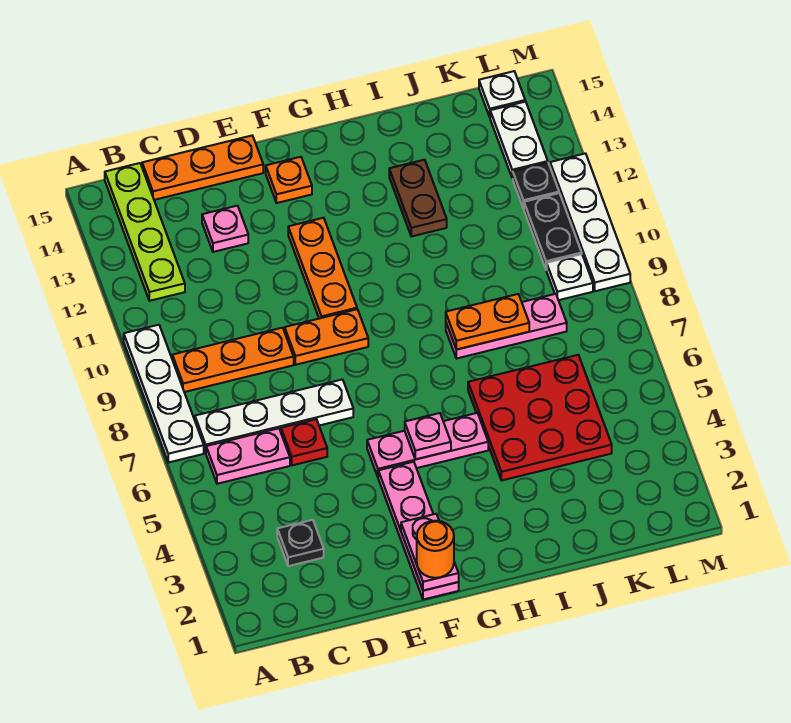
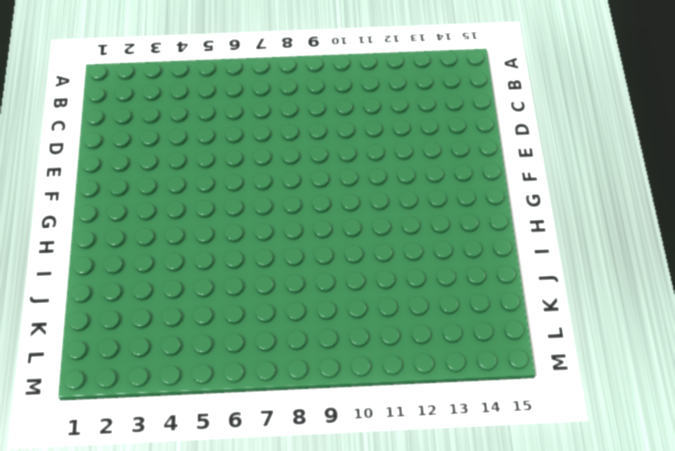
none -> white 1x4 plate [124,325,204,462]
none -> pink 1x2 plate [206,428,290,484]
none -> white 1x4 plate [195,379,353,453]

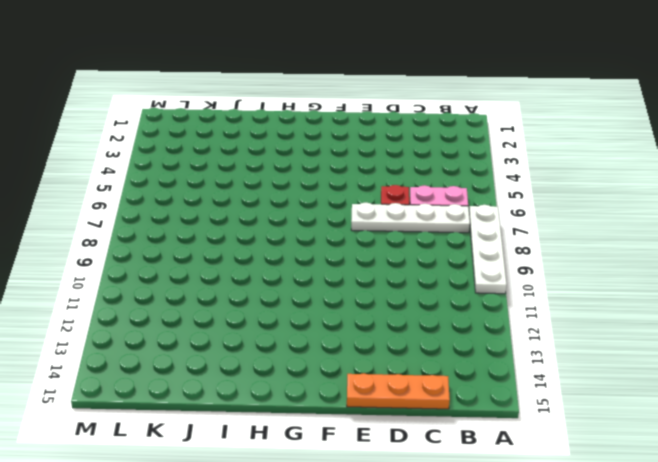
none -> orange 1x3 plate [172,328,294,392]
none -> lime 1x4 plate [105,163,185,301]
none -> black 1x1 plate [277,520,324,566]

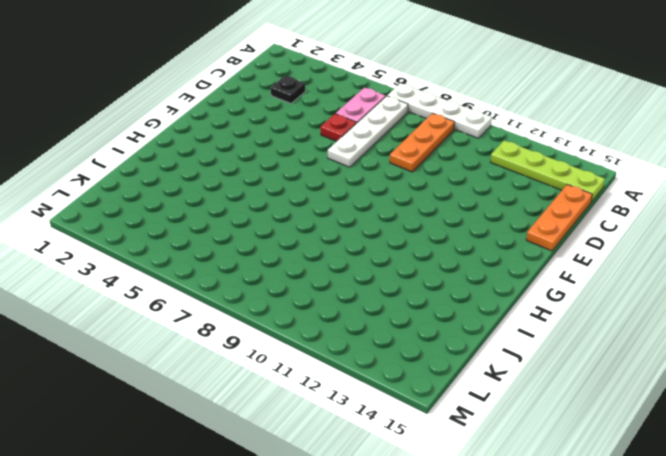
none -> pink 1x1 plate [202,206,248,252]
none -> orange 1x2 plate [285,309,368,365]
none -> pink 1x4 plate [378,462,459,600]

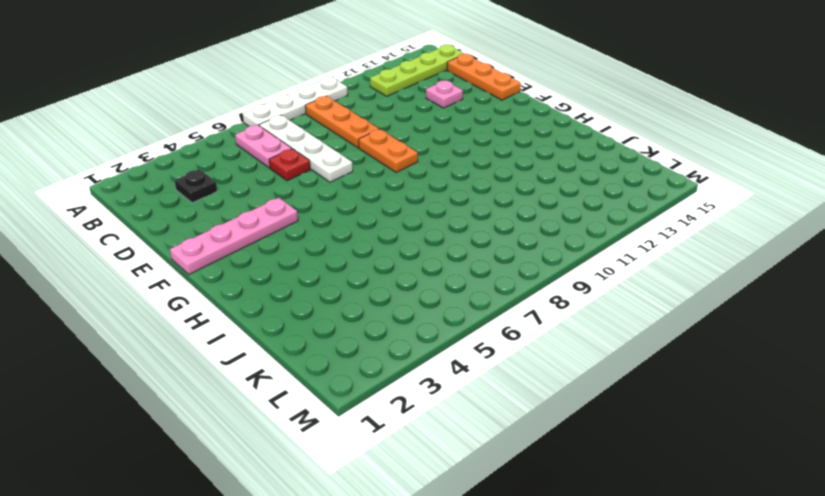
none -> pink 1x3 plate [367,413,488,476]
none -> orange 1x3 plate [288,218,357,319]
none -> orange 1x1 plate [266,157,312,203]

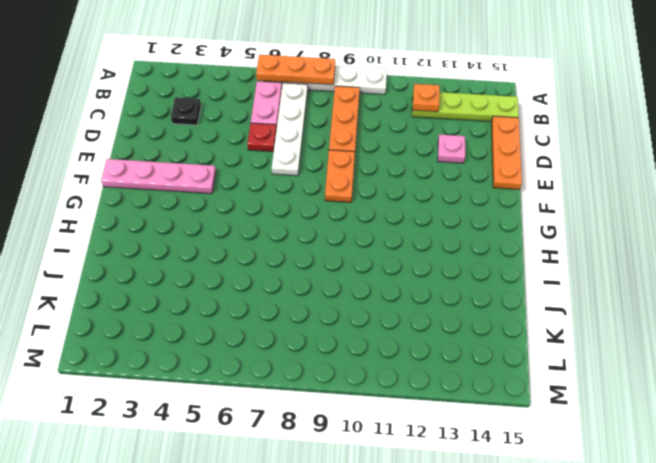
orange 1x3 plate [256,55,335,85] -> orange 1x3 plate moved to [288,218,357,319]
orange 1x1 plate [413,84,440,112] -> orange 1x1 plate moved to [266,157,312,203]
none -> pink 1x3 plate [367,413,488,476]
none -> red 3x3 plate [468,355,612,480]
none -> pink 1x3 plate [446,294,567,359]

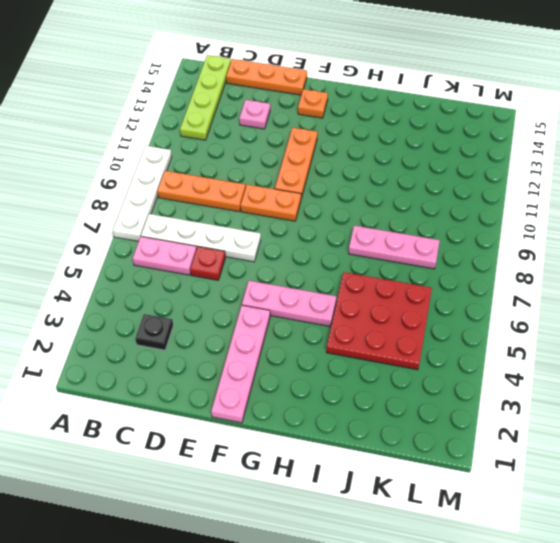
none -> brown 1x2 plate [389,160,447,236]
none -> white 1x1 plate [547,254,593,300]
none -> black 1x2 plate [524,193,582,270]

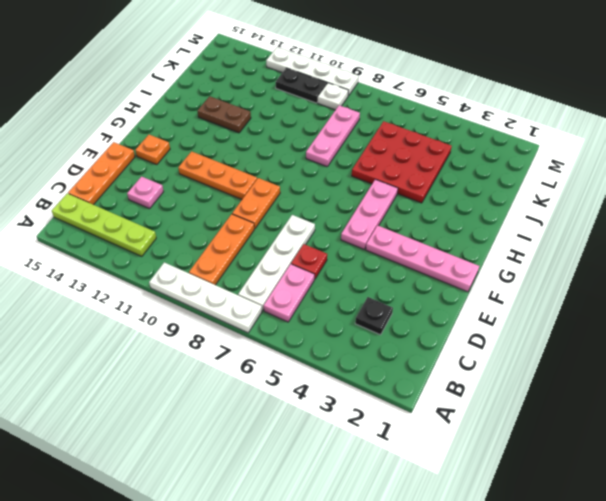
none -> black 1x1 plate [512,163,559,209]
none -> white 1x2 plate [490,102,548,178]
none -> white 1x1 plate [479,71,525,117]

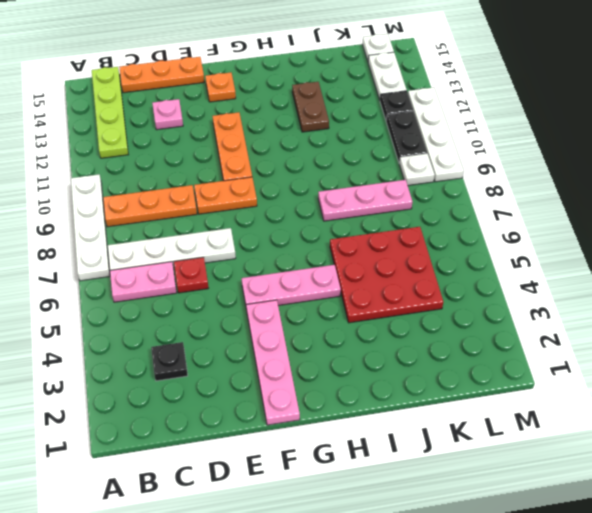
none -> pink 1x2 plate [401,514,459,591]
none -> pink 1x1 plate [405,413,451,459]
none -> orange 1x2 plate [446,294,529,350]

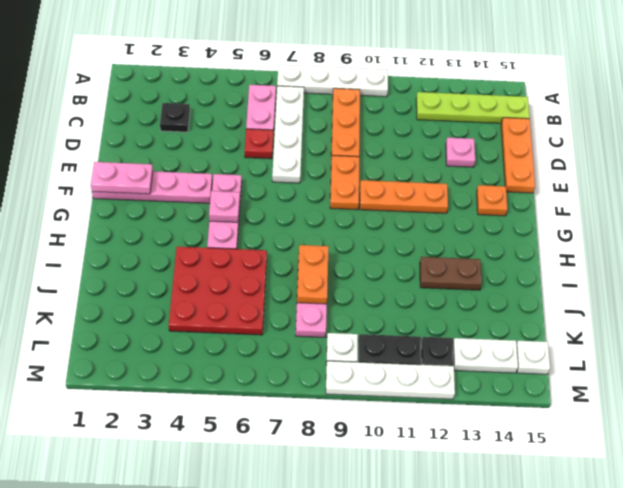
none -> orange 1x1 round brick [417,521,454,578]

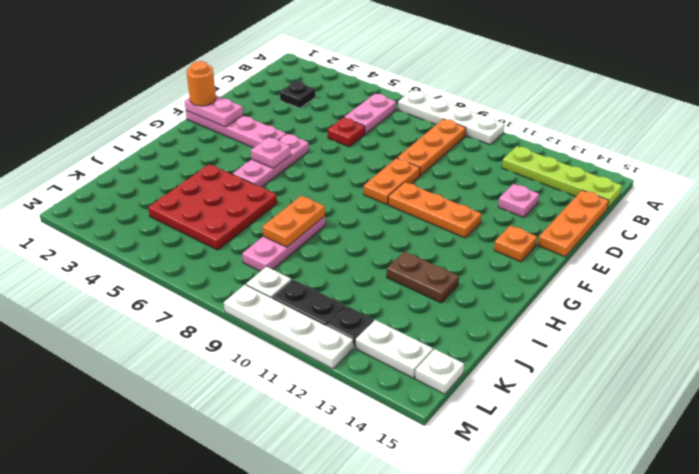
none -> white 1x4 plate [195,379,353,453]

